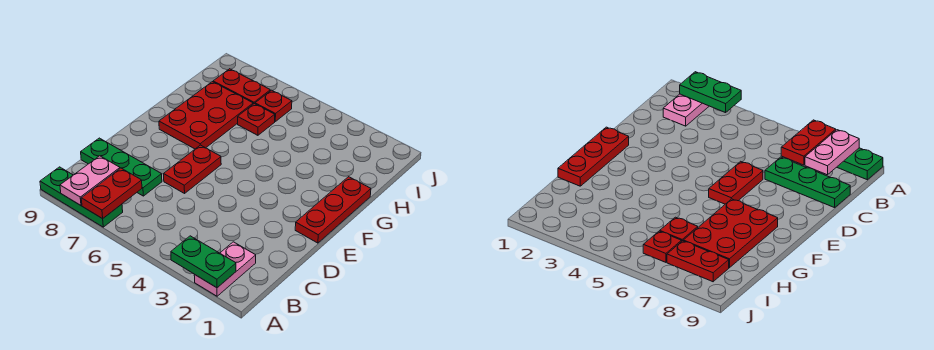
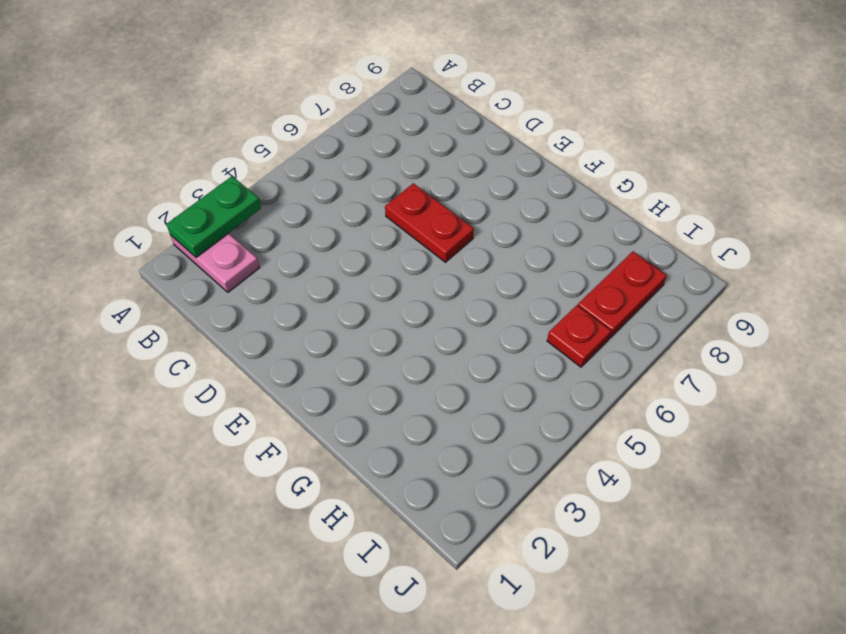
none -> green 1x3 plate [40,167,123,227]
none -> green 1x3 plate [81,138,162,196]
none -> red 1x3 plate [295,177,371,243]

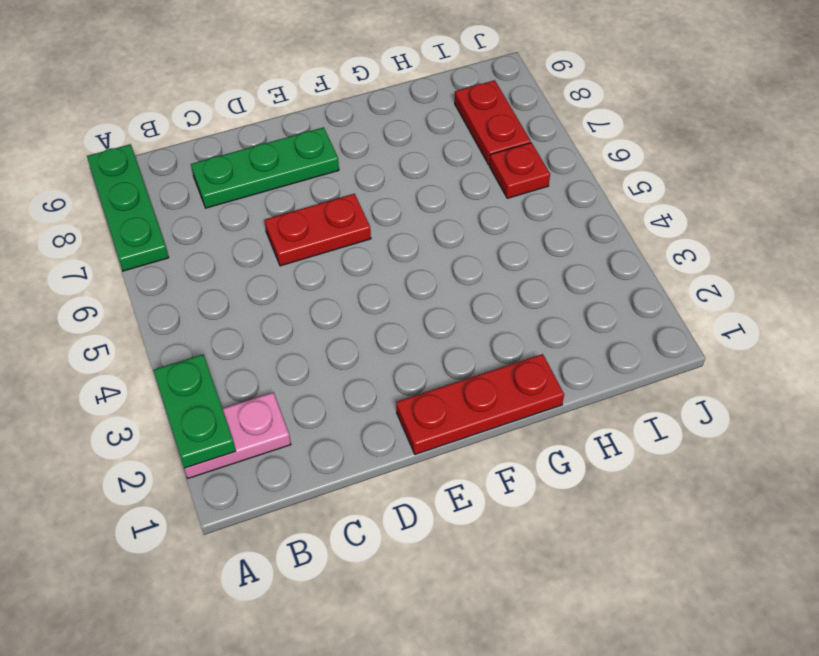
green 1x3 plate [191,127,339,208] -> green 1x3 plate turned to [81,138,162,196]
none -> red 2x3 plate [159,82,253,149]
none -> red 1x1 plate [238,104,275,135]
none -> red 1x2 plate [81,168,142,219]

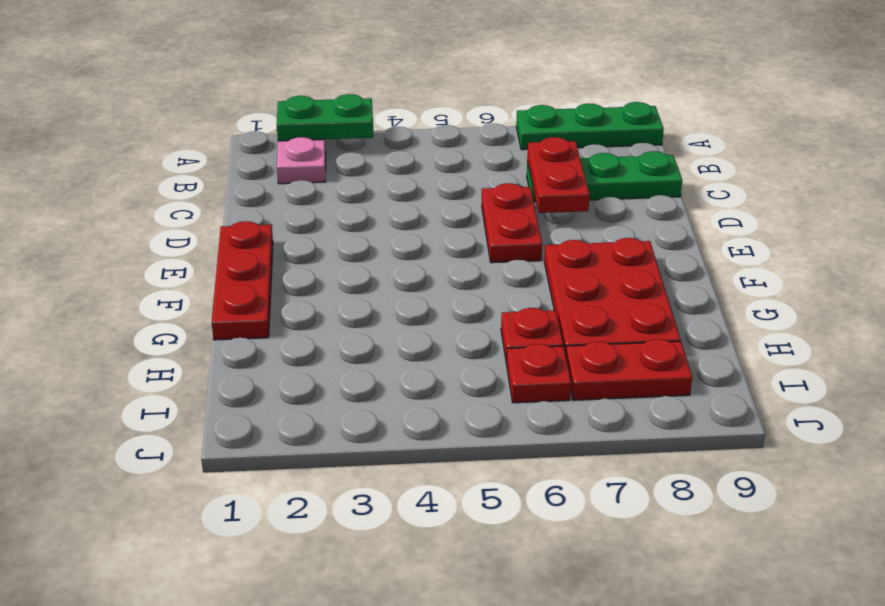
red 1x2 plate [527,137,590,213] -> red 1x2 plate moved to [81,168,142,219]
none -> pink 1x2 plate [60,156,120,205]

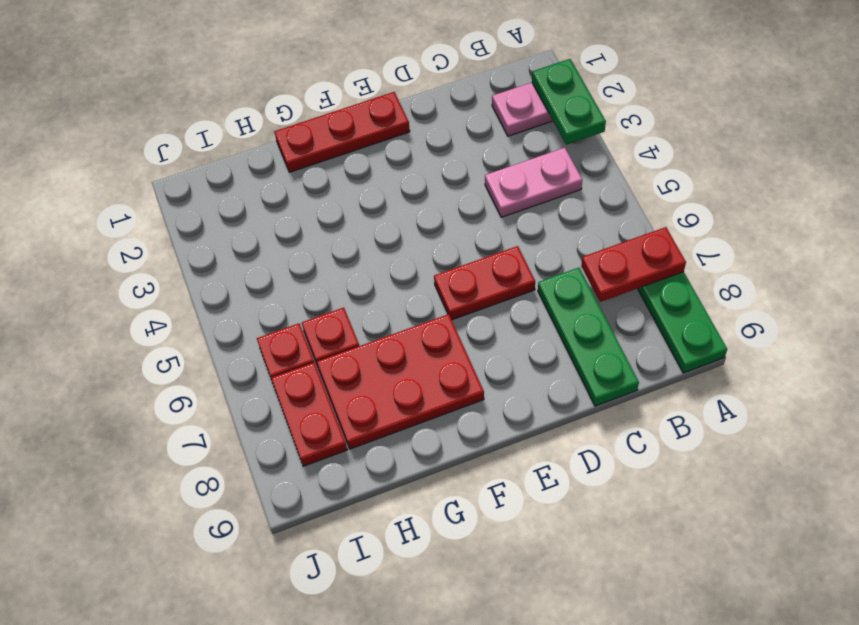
pink 1x2 plate [485,148,582,217] -> pink 1x2 plate moved to [60,156,120,205]

